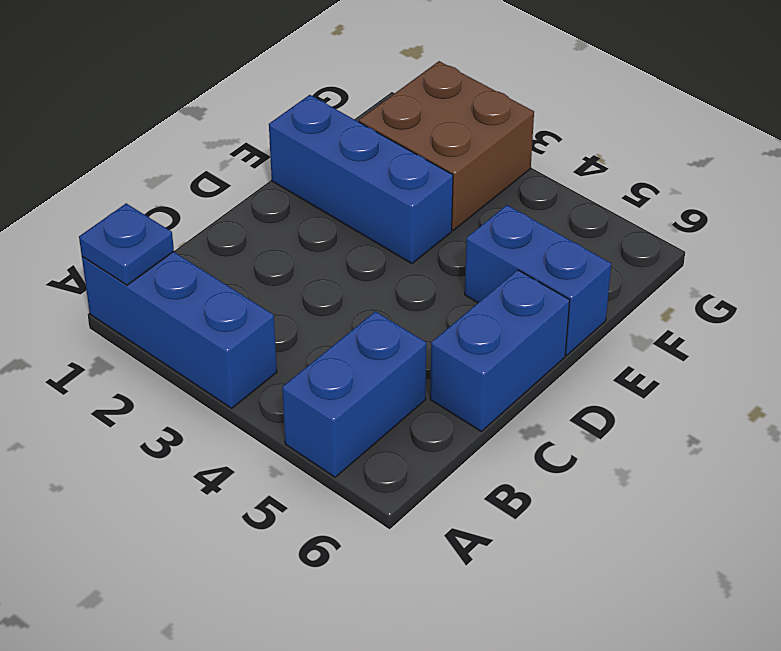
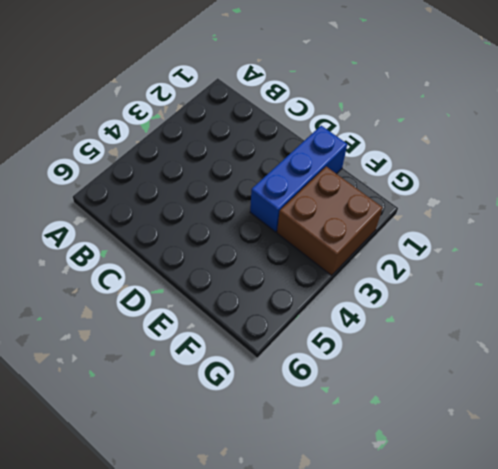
none -> blue 1x3 brick [82,252,277,408]
none -> blue 1x2 brick [282,311,426,477]

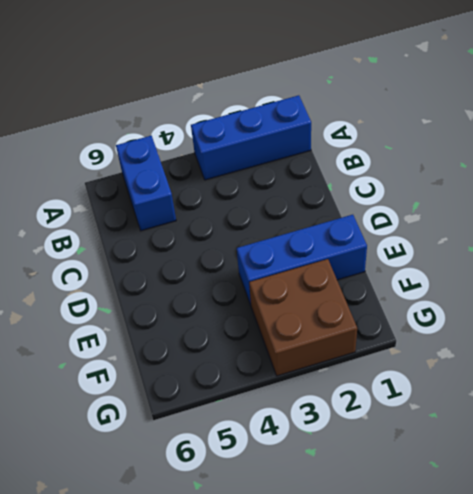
none -> blue 1x2 brick [430,270,570,431]
none -> blue 1x2 brick [465,205,611,355]

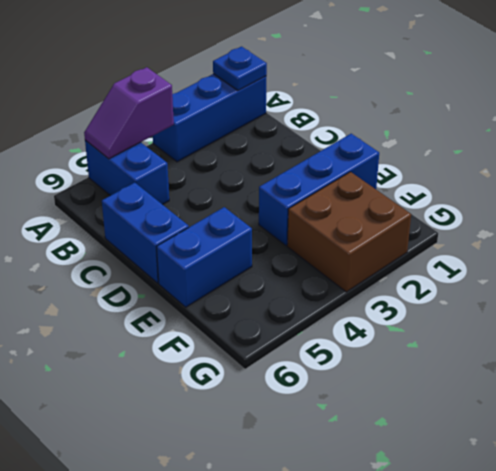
purple 1x2 slope [84,67,174,159] -> none

